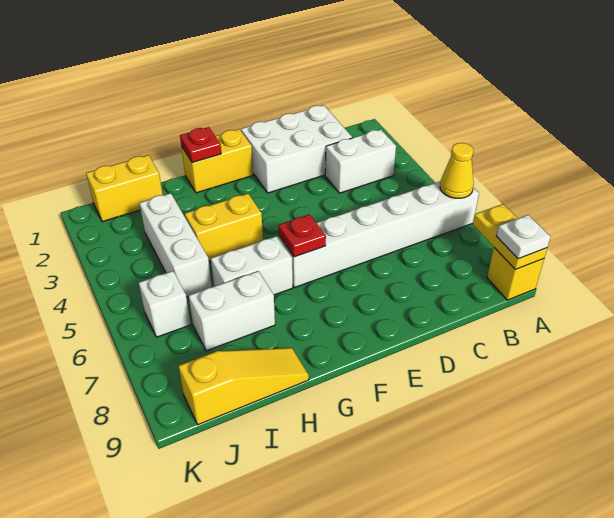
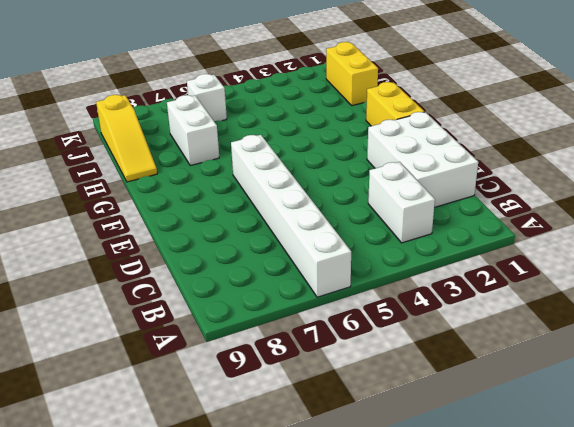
none -> yellow 1x1 brick [487,248,544,300]
none -> yellow 1x2 brick [185,194,263,261]
none -> white 1x2 brick [211,236,293,295]

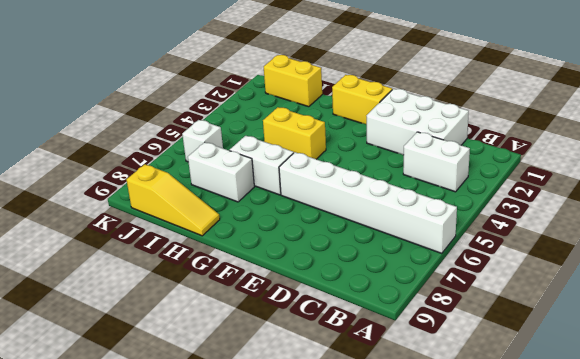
none -> yellow 1x1 brick [487,248,544,300]
none -> white 1x3 brick [140,193,212,297]
none -> yellow 1x1 cone [440,143,474,198]

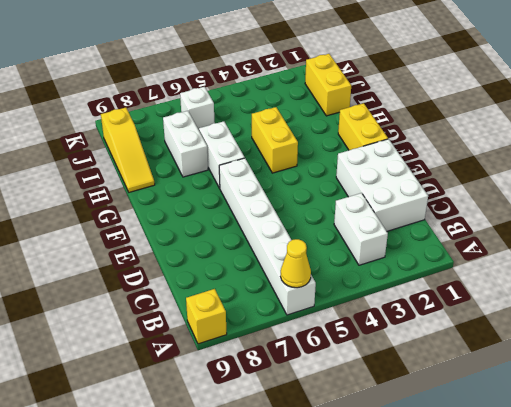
none -> white 1x3 brick [140,193,212,297]
none -> yellow 1x2 plate [473,204,547,270]
none -> red 1x1 plate [279,214,326,257]

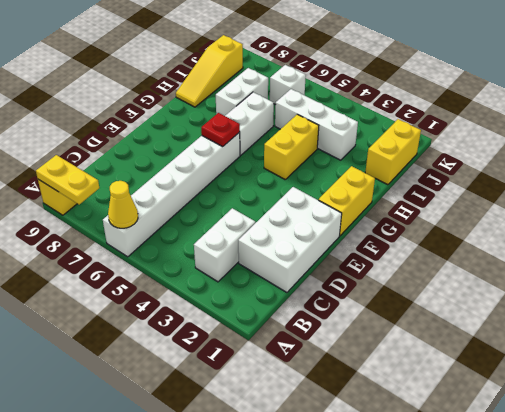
none -> red 1x1 plate [180,127,221,163]
none -> white 1x1 plate [496,215,551,259]

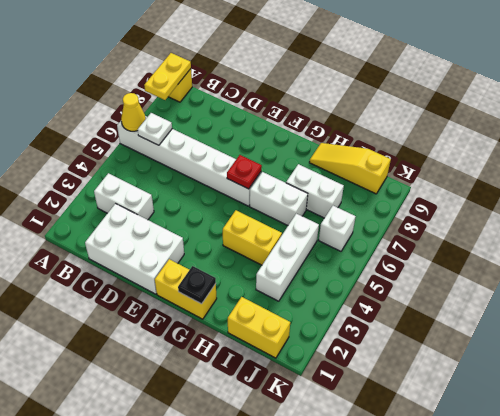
white 1x1 plate [138,113,172,145] -> white 1x1 plate moved to [496,215,551,259]
black 1x1 plate [178,266,216,304] -> red 1x1 plate [180,127,221,163]

